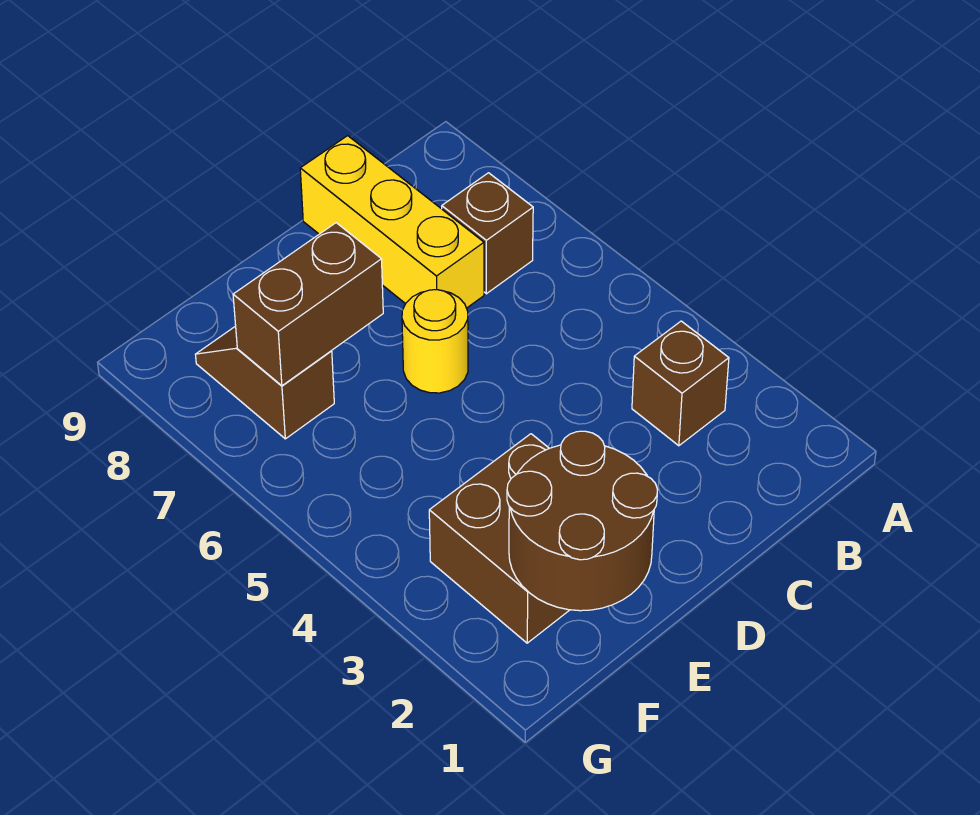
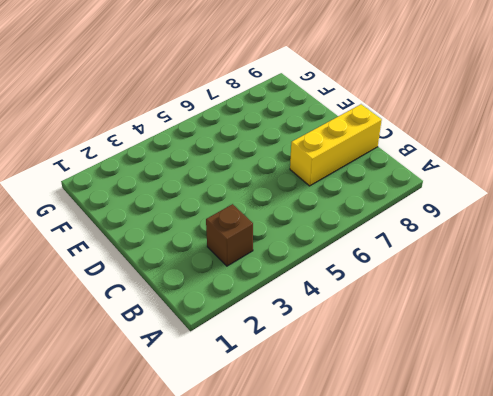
none -> brown 1x1 brick [442,173,533,294]
none -> yellow 1x1 round brick [402,290,468,393]

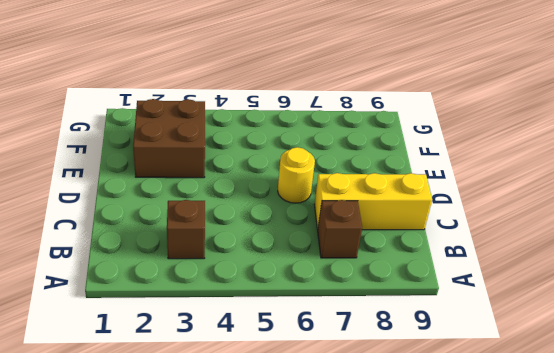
none -> brown 1x2 slope [195,326,334,439]
none -> brown 2x2 round brick [507,431,658,611]

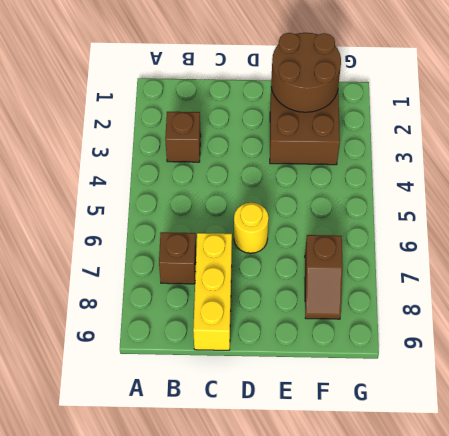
none -> brown 1x2 brick [233,223,383,386]

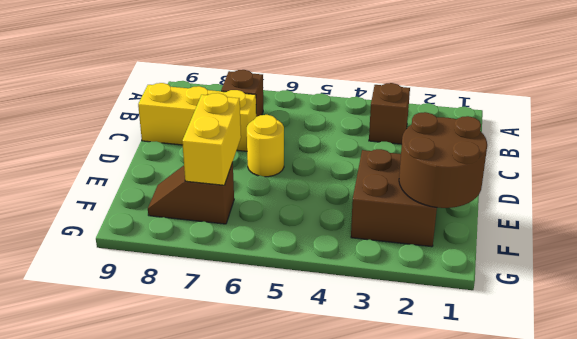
yellow 1x2 brick [182,93,241,185] -> brown 1x2 brick [233,223,383,386]

